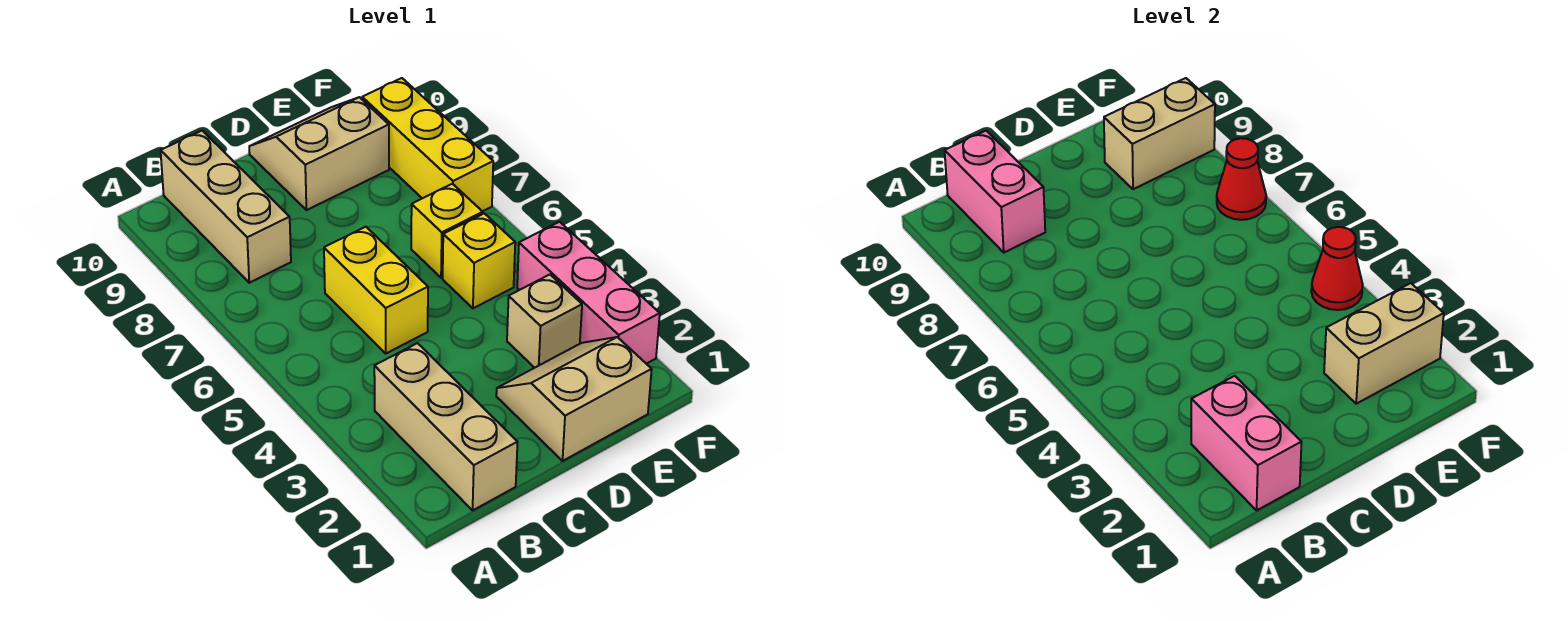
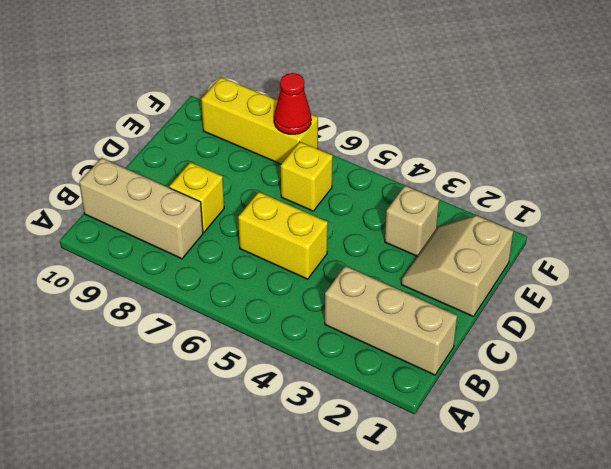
yellow 1x1 brick [169,162,224,232] -> yellow 1x1 brick moved to [443,213,515,308]
none -> tan 2x2 slope [249,97,389,210]
none -> pink 1x3 brick [517,222,660,364]
none -> pink 1x2 brick [1191,376,1302,510]

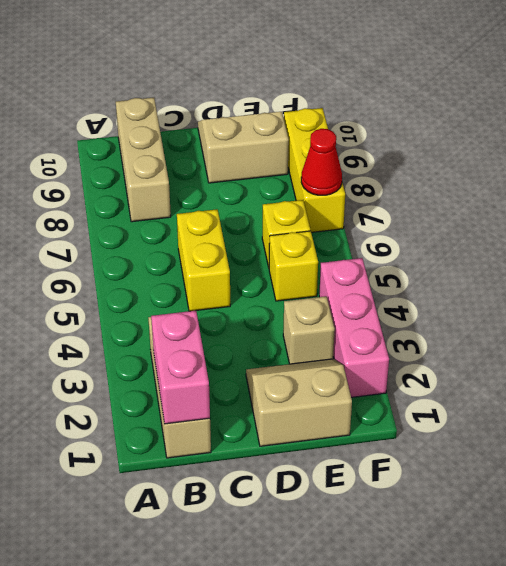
none -> pink 1x2 brick [945,131,1045,252]
none -> tan 1x2 brick [1324,283,1444,404]
none -> tan 1x2 brick [1104,78,1215,189]

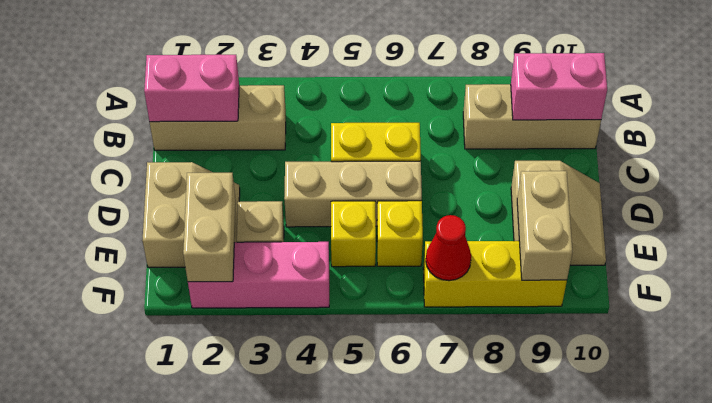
tan 1x3 brick [284,161,422,227] -> none
none -> red 1x1 cone [1311,227,1363,310]

